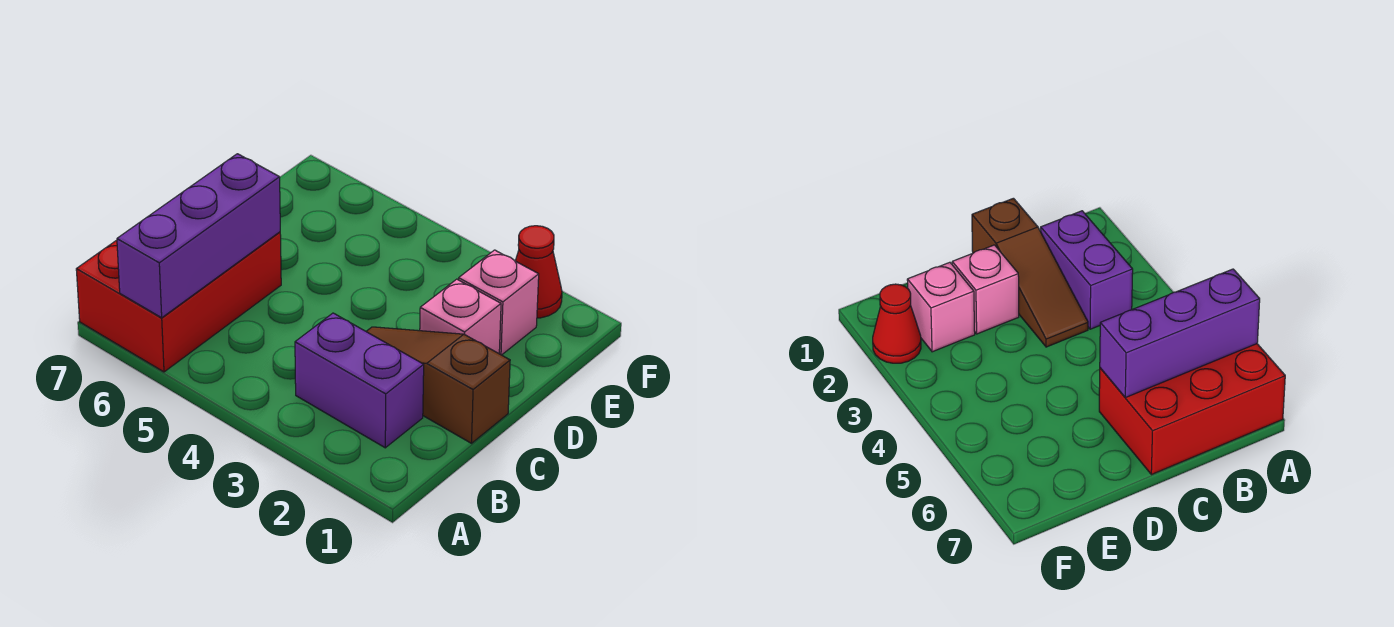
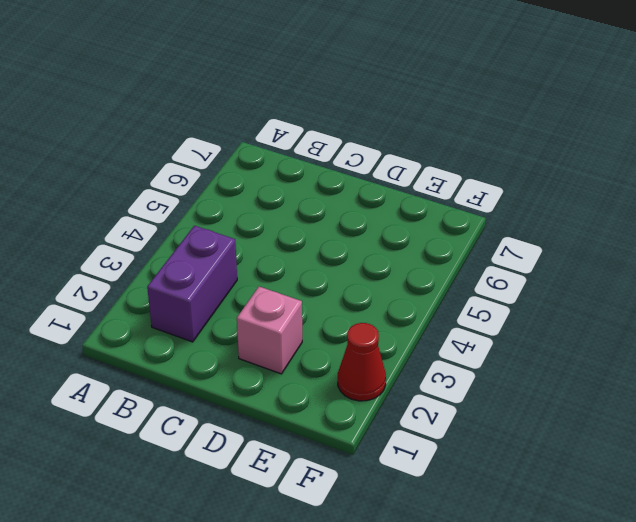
none -> red 2x3 brick [76,232,281,372]
none -> brown 1x3 slope [366,327,510,443]

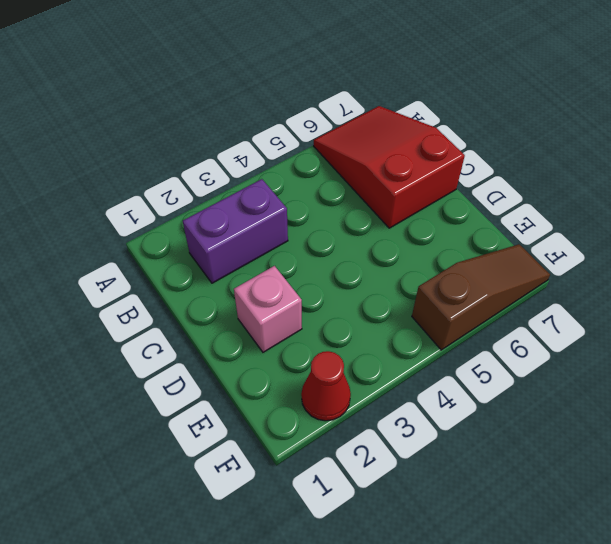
red 2x3 slope [314,106,465,228] -> red 2x3 brick [76,232,281,372]
brown 1x3 slope [412,244,550,350] -> brown 1x3 slope moved to [366,327,510,443]
none -> pink 1x1 brick [459,250,539,355]
none -> purple 1x3 brick [117,154,280,318]

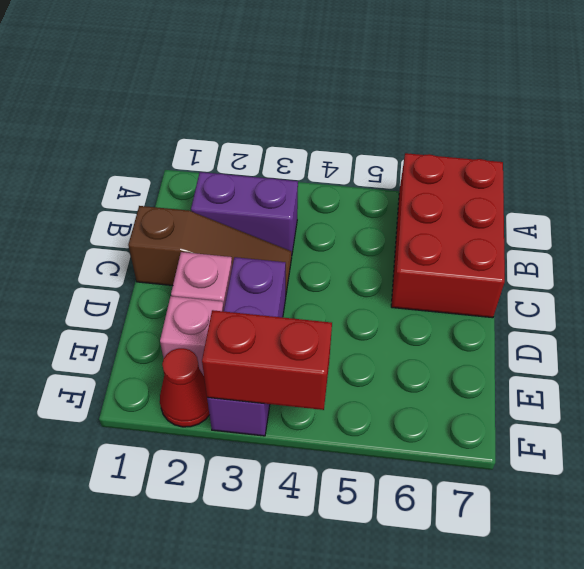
purple 1x3 brick [207,257,286,436] -> purple 1x3 brick moved to [117,154,280,318]
red 1x2 brick [202,310,332,410] -> none

